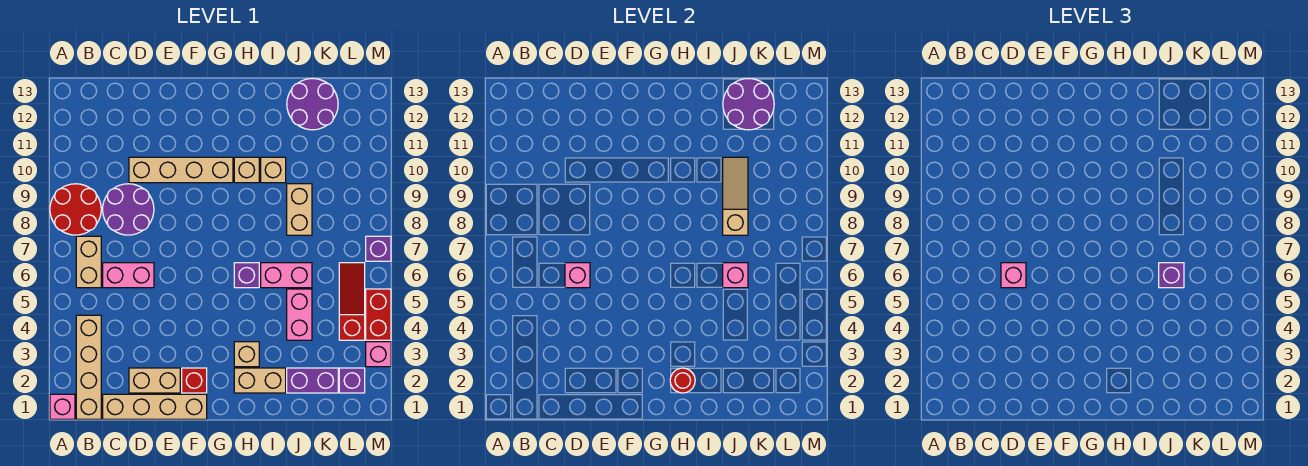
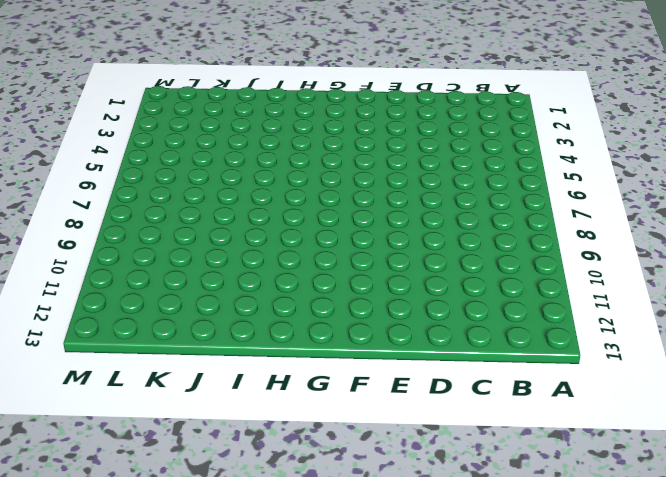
none -> pink 1x1 brick [50,394,75,419]
none -> red 2x2 round brick [50,184,101,235]
none -> tan 1x4 brick [76,315,101,419]
none -> tan 1x2 brick [76,236,101,288]

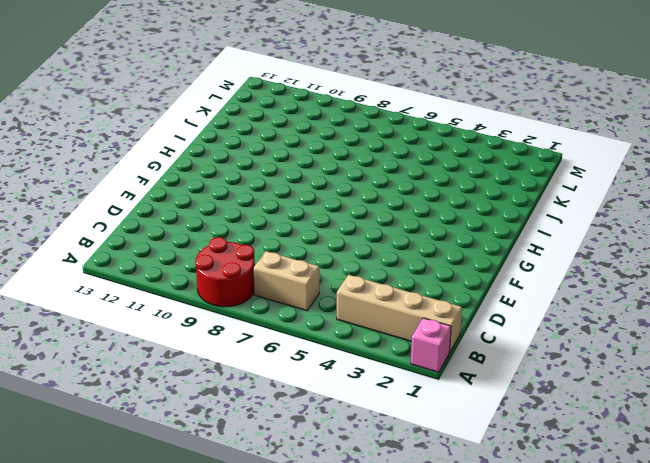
none -> tan 1x4 brick [103,394,207,419]
none -> pink 1x2 brick [103,263,154,288]
none -> purple 2x2 round brick [103,184,154,235]
none -> tan 1x2 brick [129,368,180,393]

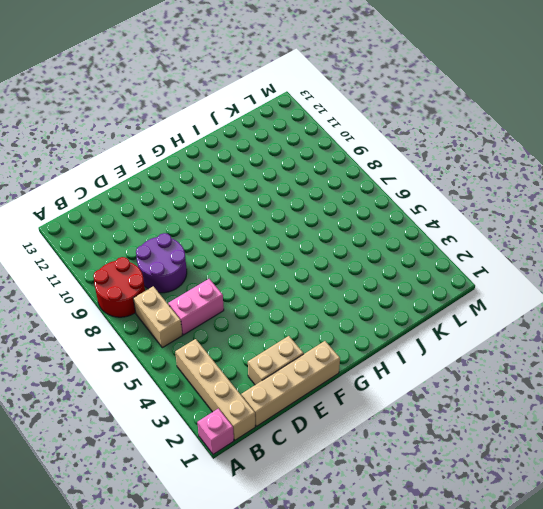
none -> tan 1x4 brick [129,157,233,183]
none -> red 1x1 brick [182,368,207,393]
none -> tan 1x2 brick [234,368,286,393]
none -> tan 1x1 brick [234,342,259,367]

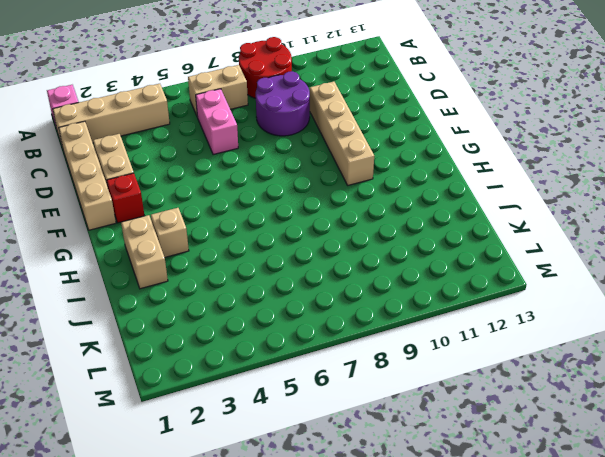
none -> purple 1x1 brick [234,263,259,288]
none -> tan 1x1 brick [234,157,259,183]
none -> pink 1x2 brick [261,263,312,288]
none -> tan 1x1 brick [261,157,286,183]

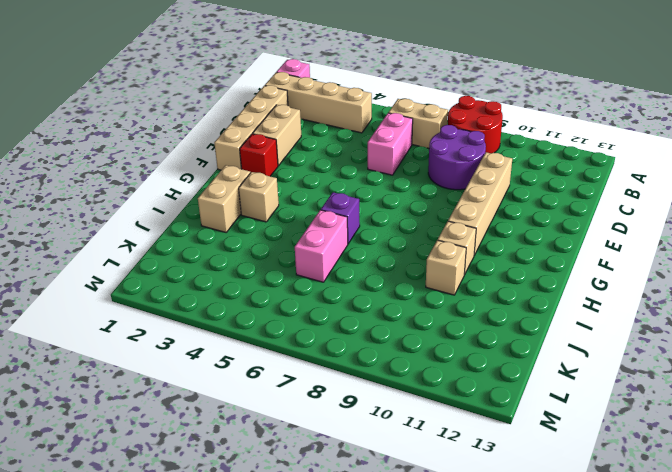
none -> purple 1x2 brick [287,368,338,393]
none -> pink 1x2 brick [287,289,312,340]
none -> tan 1x2 brick [287,184,312,235]
none -> purple 2x2 round brick [287,79,338,130]

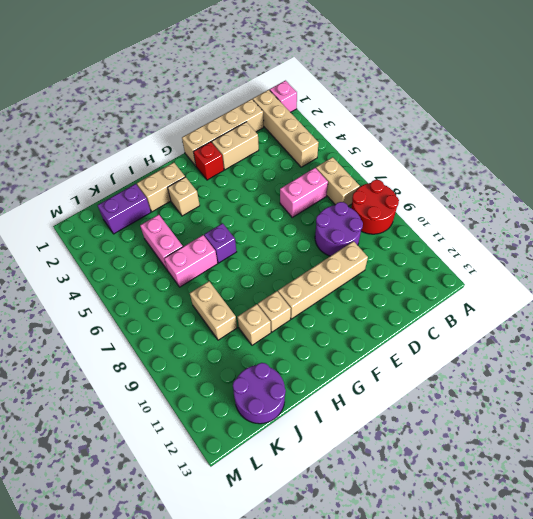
none -> purple 1x1 brick [339,368,365,393]
none -> red 1x3 slope [339,263,365,340]
none -> pink 1x1 brick [366,342,391,367]
none -> red 1x2 brick [366,289,391,340]

